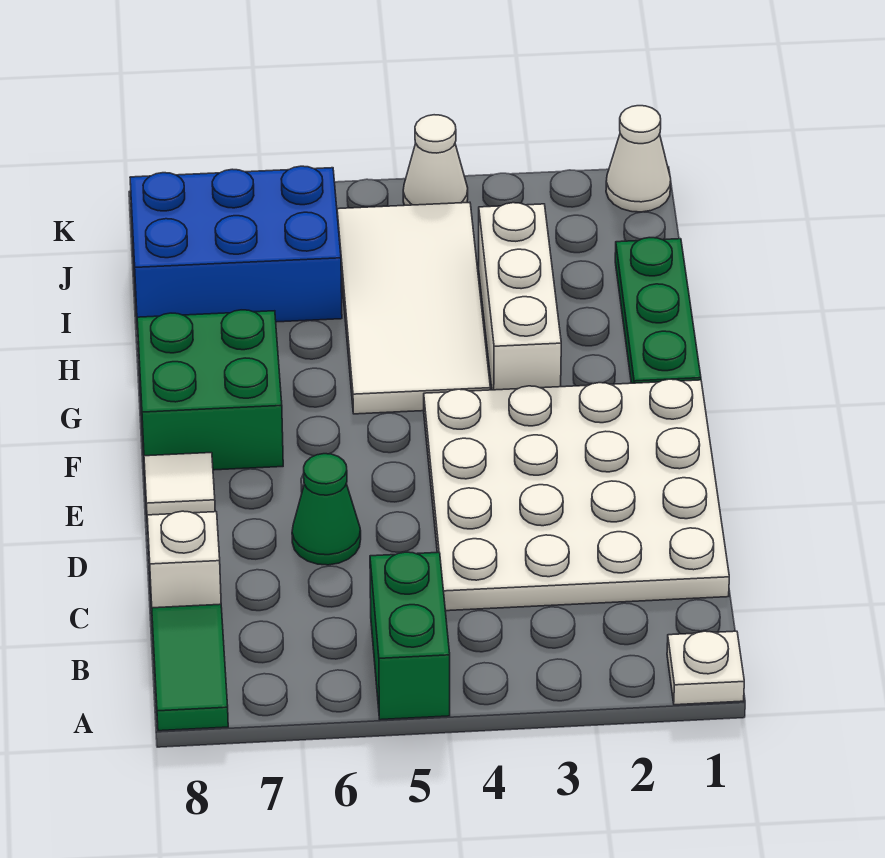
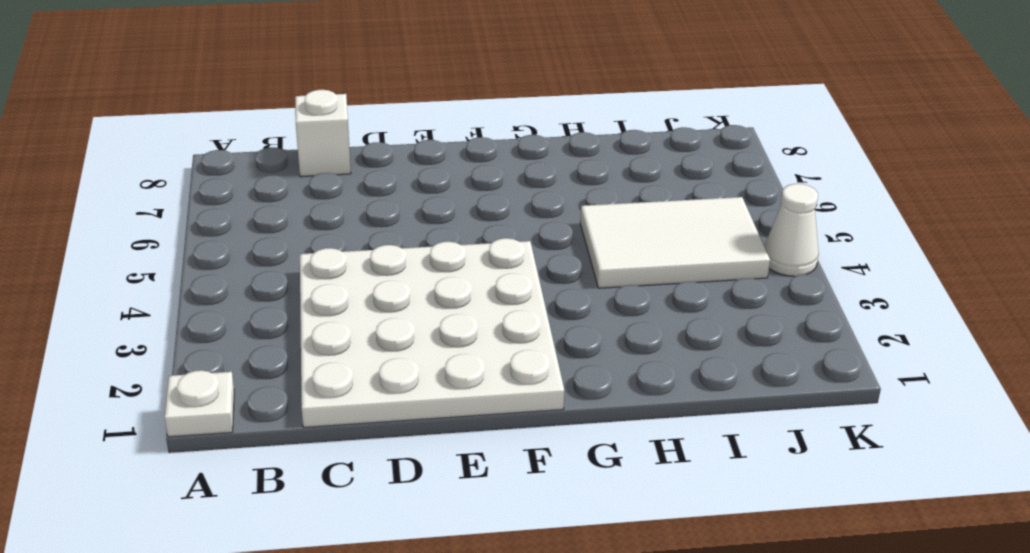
white 2x3 tile [580,197,770,288] -> white 2x4 tile [337,202,490,414]
none -> green 1x2 brick [370,552,450,720]
none -> green 1x2 tile [152,604,228,731]
none -> green 1x1 cone [292,454,361,565]

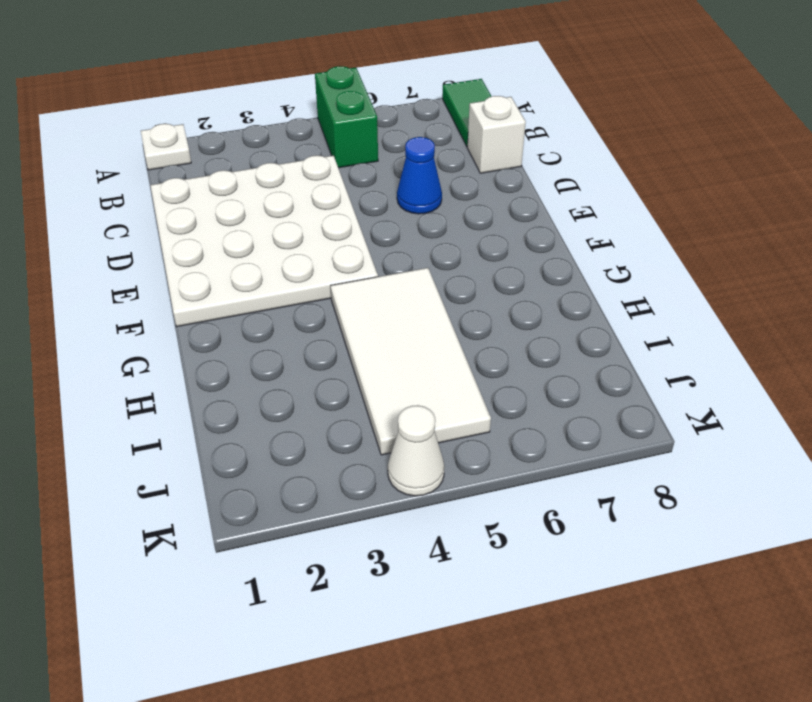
blue 1x1 cone [397,137,442,214] -> green 1x1 cone [292,454,361,565]
none -> white 1x1 tile [144,453,215,523]
none -> green 2x2 brick [137,310,283,470]
none -> green 1x3 plate [615,238,701,383]

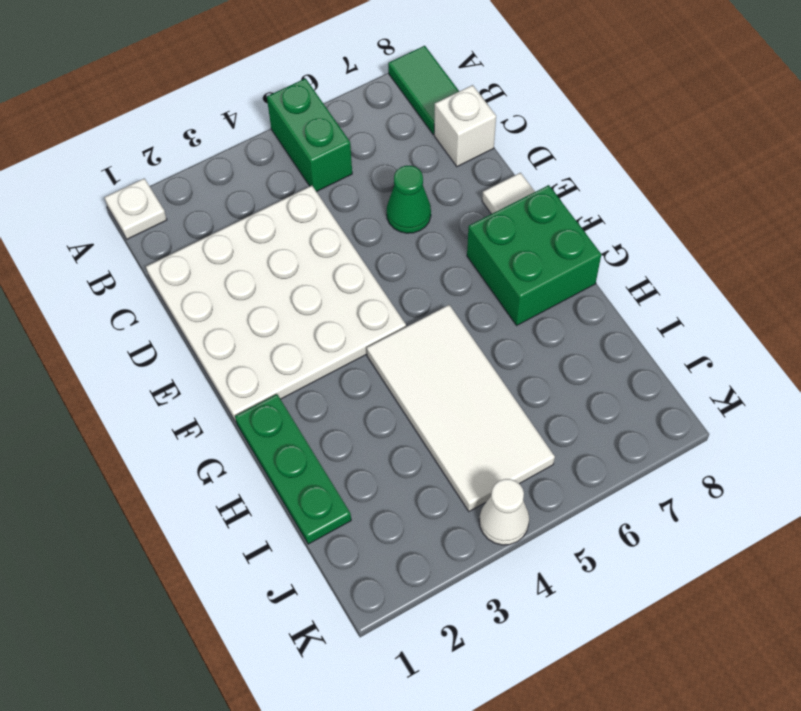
none -> white 1x3 brick [478,203,561,390]
none -> blue 2x3 brick [130,166,342,328]
none -> white 1x1 cone [606,106,671,212]

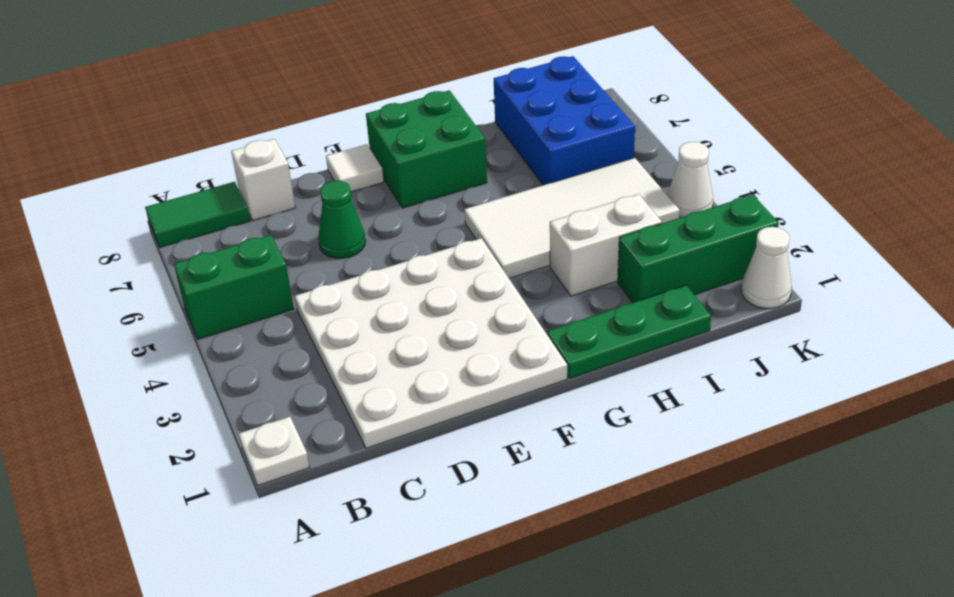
white 1x2 brick [550,194,662,296] -> white 1x3 brick [478,203,561,390]
green 1x3 brick [618,195,779,303] -> none

